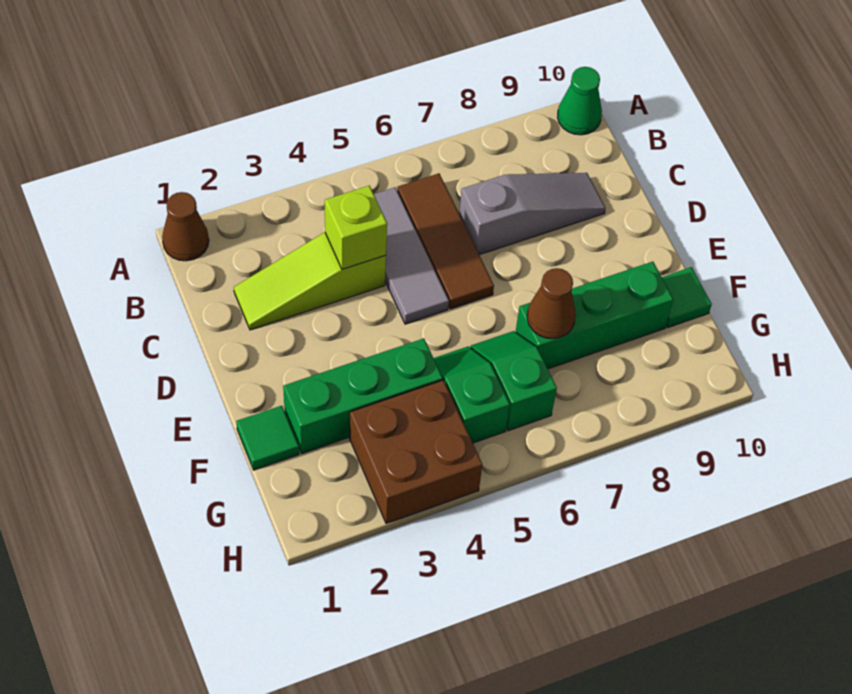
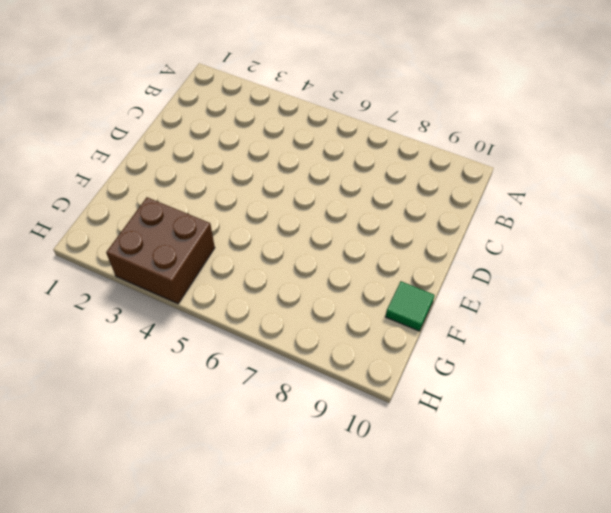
none -> brown 1x1 cone [162,192,209,261]
none -> green 1x1 cone [558,67,602,135]
none -> grey 1x3 tile [374,187,449,324]

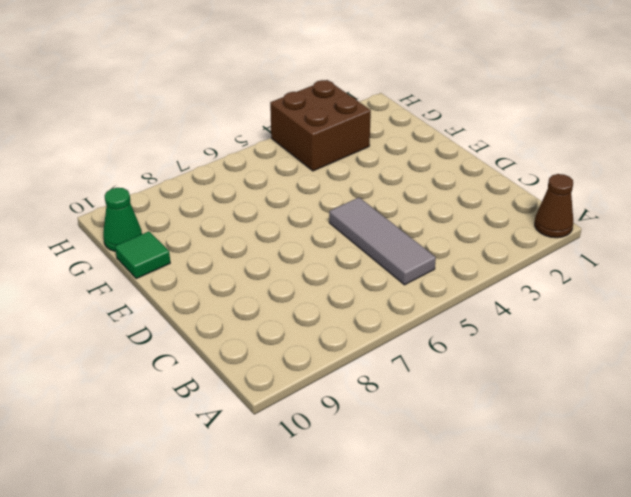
green 1x1 cone [103,188,142,252] -> green 1x1 cone moved to [558,67,602,135]
none -> brown 1x3 tile [397,173,494,309]
none -> lime 1x3 slope [234,232,386,330]
none -> grey 1x3 slope [459,173,606,255]

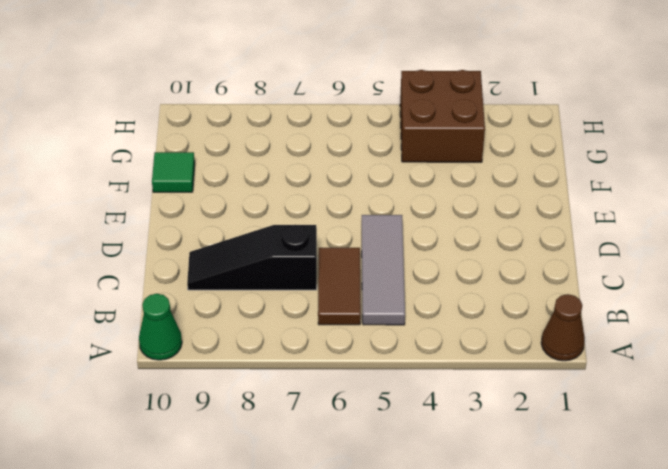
brown 1x2 tile [318,248,361,325] -> brown 1x3 tile [397,173,494,309]
black 1x3 slope [187,225,317,290] -> grey 1x3 slope [459,173,606,255]
none -> lime 1x3 slope [234,232,386,330]
none -> green 1x1 tile [236,406,299,470]
none -> green 1x3 brick [283,338,443,453]

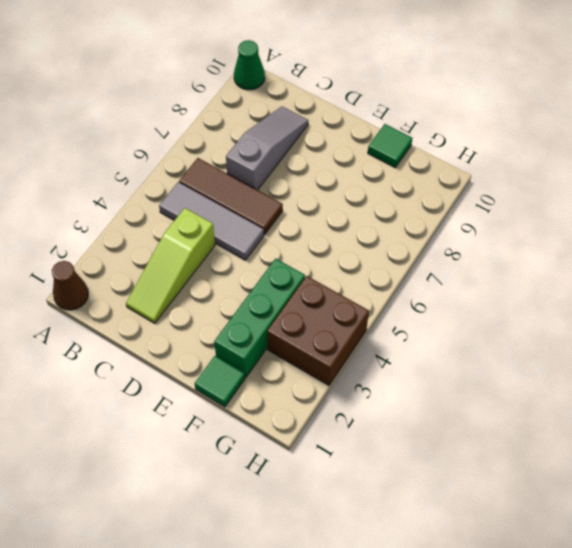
none -> green 1x2 slope [434,346,510,443]
none -> green 1x2 slope [470,331,557,431]
none -> green 1x3 brick [516,262,673,369]

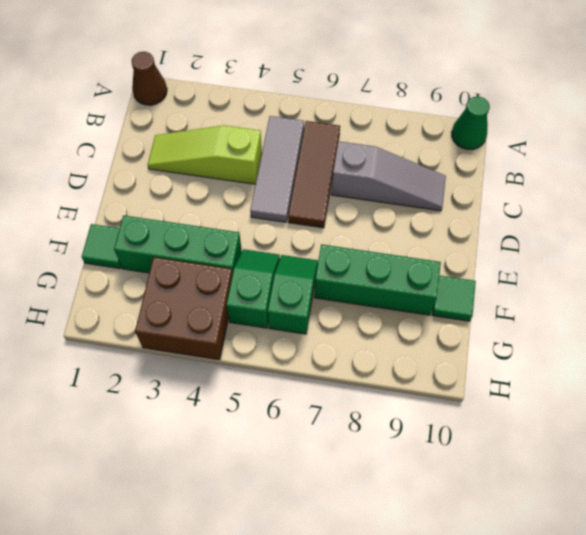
none -> lime 1x1 brick [325,186,387,269]
none -> brown 1x1 cone [527,268,576,339]

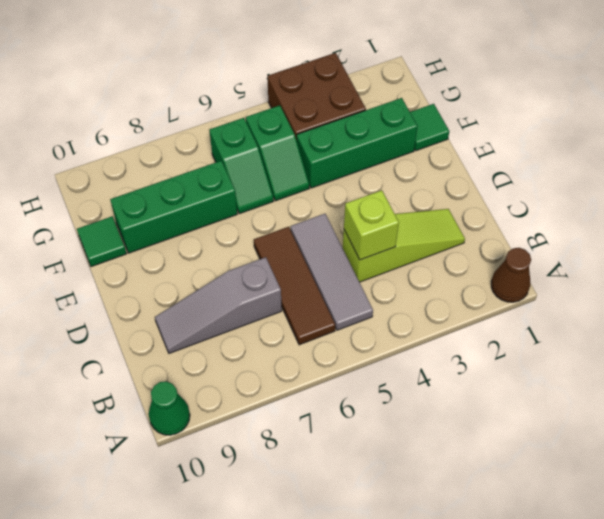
none -> brown 1x1 cone [527,268,576,339]

